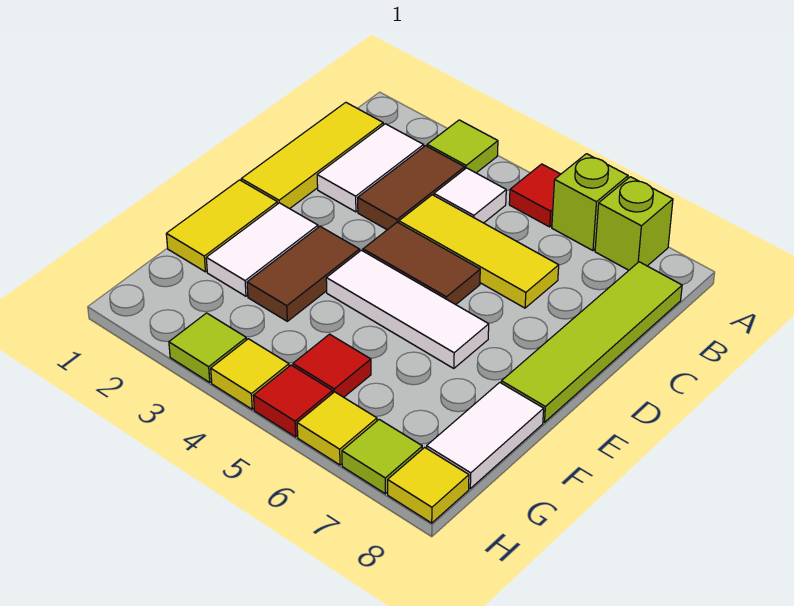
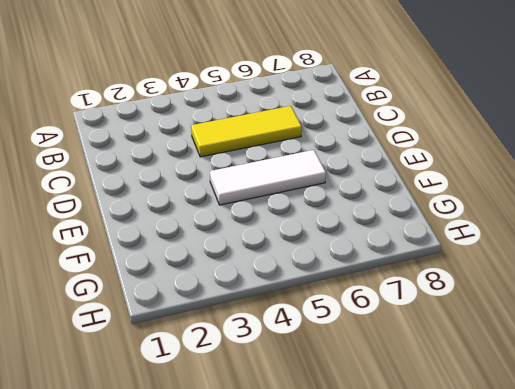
none -> lime 1x1 tile [427,120,498,173]
none -> red 1x1 tile [509,164,561,227]
none -> lime 1x1 brick [552,154,628,251]

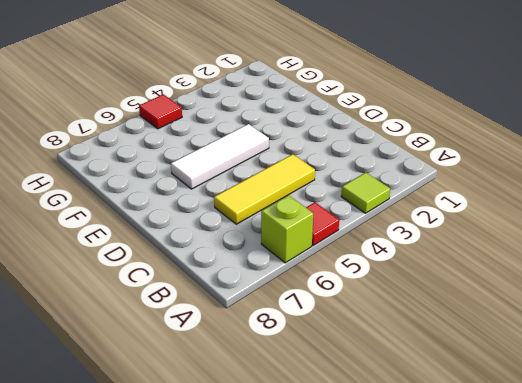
none -> lime 1x1 brick [595,177,673,270]
none -> yellow 1x3 tile [241,102,383,209]
none -> white 1x2 tile [317,124,424,212]

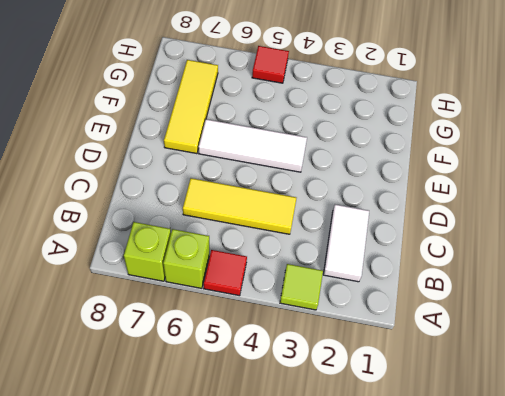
yellow 1x3 tile [164,60,218,154] -> yellow 1x3 tile moved to [241,102,383,209]
none -> brown 1x2 tile [358,146,465,230]
none -> white 1x1 tile [434,168,506,223]
none -> lime 1x4 tile [501,262,682,422]

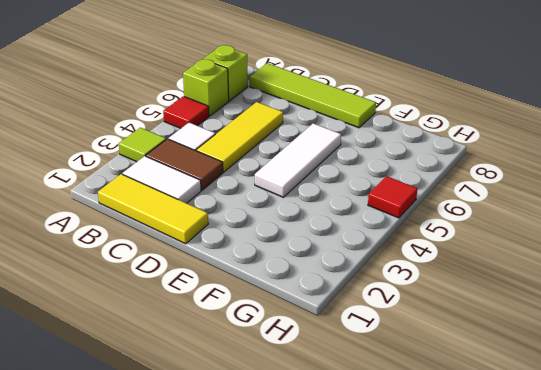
none -> brown 1x2 tile [363,222,480,305]
none -> yellow 1x2 tile [166,180,278,272]
none -> white 1x2 tile [206,203,318,296]

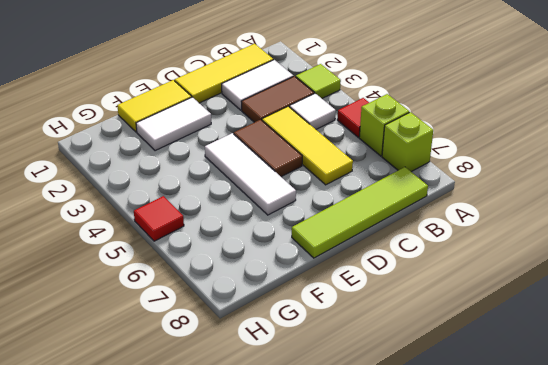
none -> brown 1x2 tile [247,227,359,321]
none -> white 1x2 tile [427,383,544,488]
none -> red 1x1 tile [293,334,371,397]

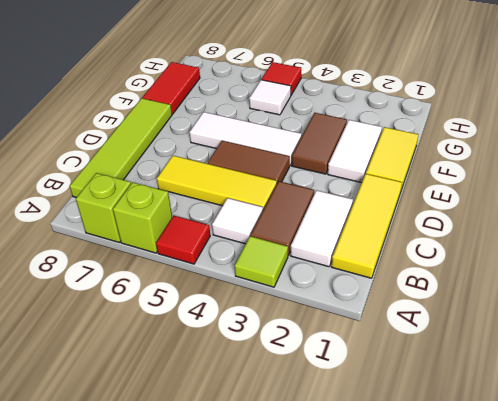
red 1x2 tile [142,62,200,114] -> white 1x2 tile [427,383,544,488]
white 1x1 tile [249,80,291,115] -> red 1x1 tile [293,334,371,397]
none -> lime 1x1 tile [169,313,246,382]
none -> yellow 1x1 tile [211,339,289,409]
none -> yellow 1x1 tile [297,392,377,465]

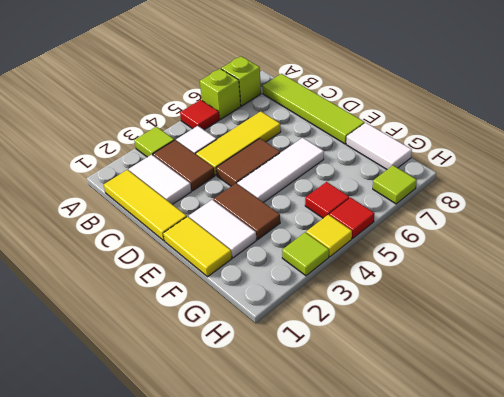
none -> yellow 1x1 tile [297,392,377,465]
none -> yellow 1x1 tile [388,447,469,523]

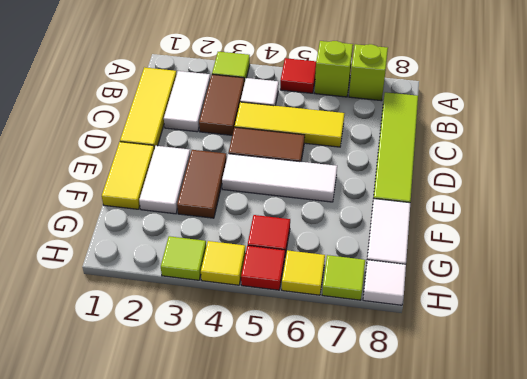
white 1x1 tile [363,260,406,305] -> yellow 1x1 tile [388,447,469,523]

